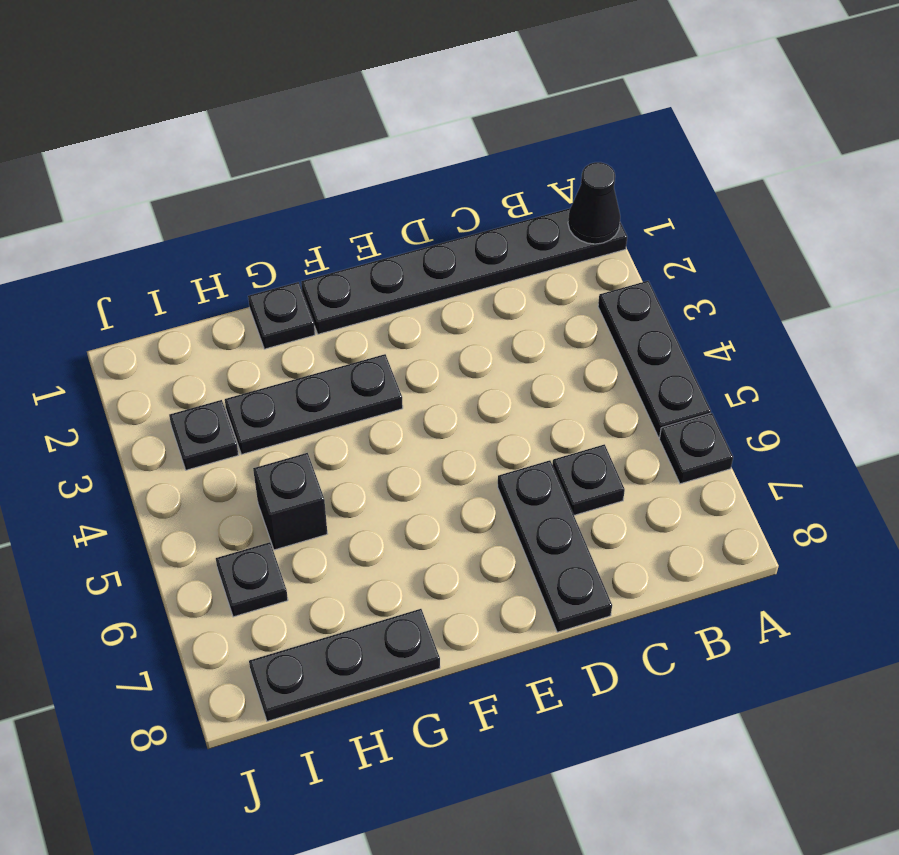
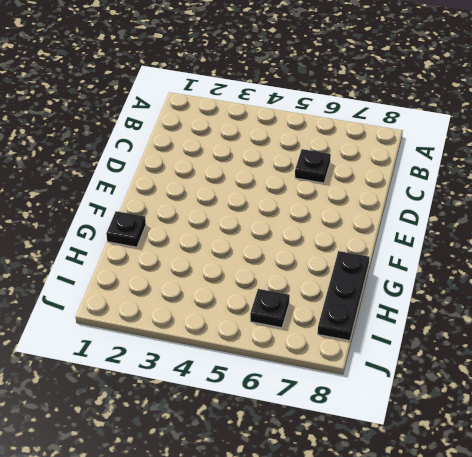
none -> black 1x6 plate [301,208,627,334]
none -> black 1x3 plate [598,281,711,437]
none -> black 1x1 plate [659,413,733,484]

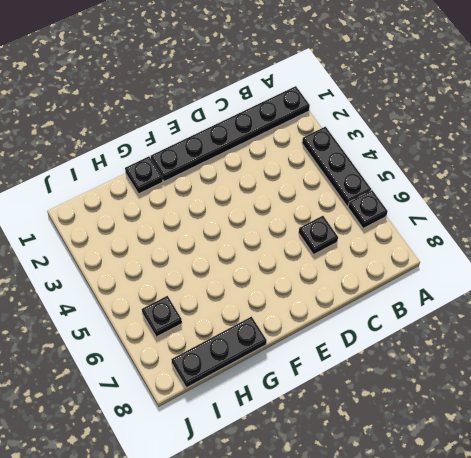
none -> black 1x3 plate [498,460,612,632]
none -> black 1x3 plate [225,354,403,455]
none -> black 1x1 brick [253,453,327,550]

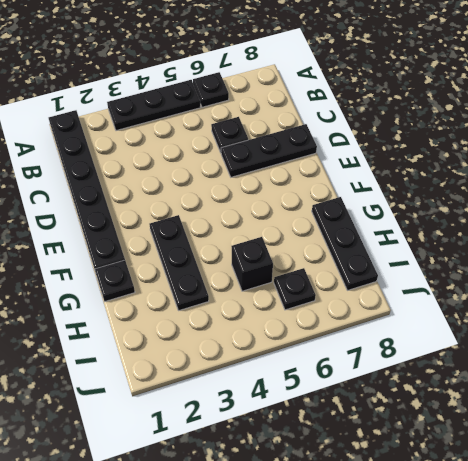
none -> black 1x1 plate [169,400,238,470]
none -> black 1x1 cone [568,162,620,244]

